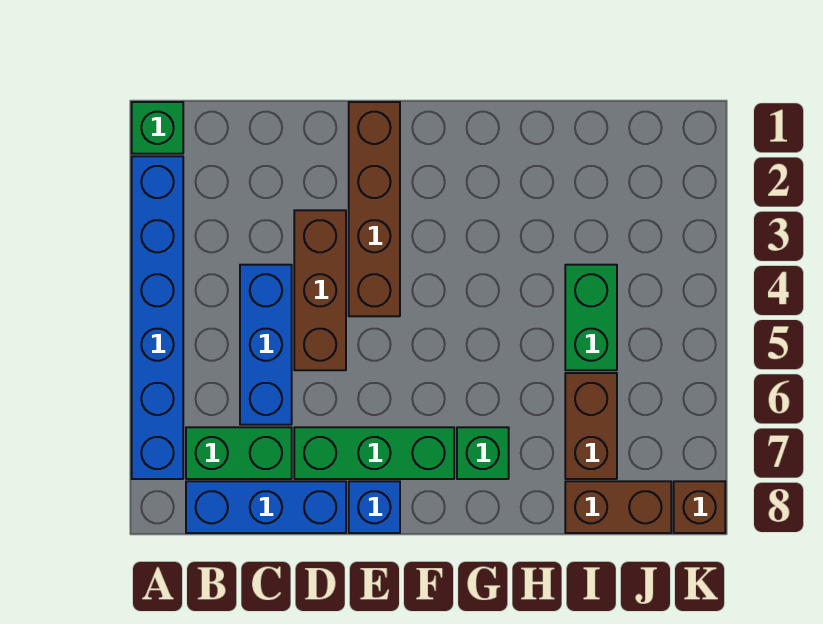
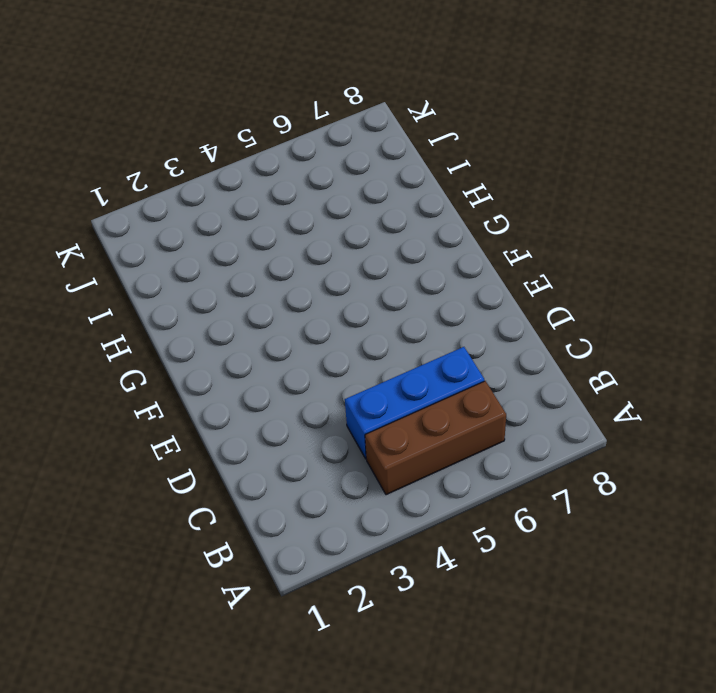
brown 1x3 brick [365,381,506,495] -> brown 1x3 brick moved to [294,210,346,370]
none -> green 1x1 brick [132,102,183,154]
none -> blue 1x6 brick [132,156,183,479]
none -> green 1x2 brick [186,427,292,479]

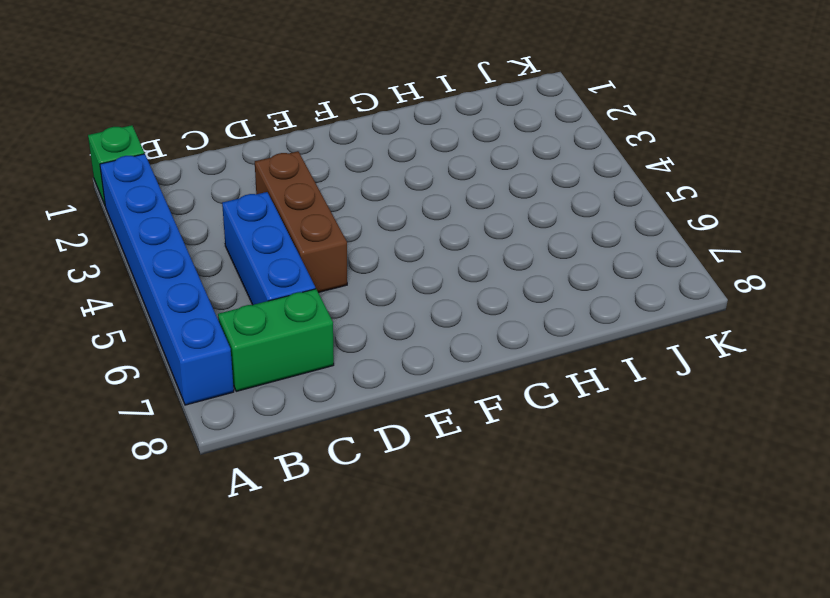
none -> blue 1x3 brick [186,481,346,533]
none -> green 1x3 brick [294,427,454,479]
none -> brown 1x4 brick [349,102,400,316]

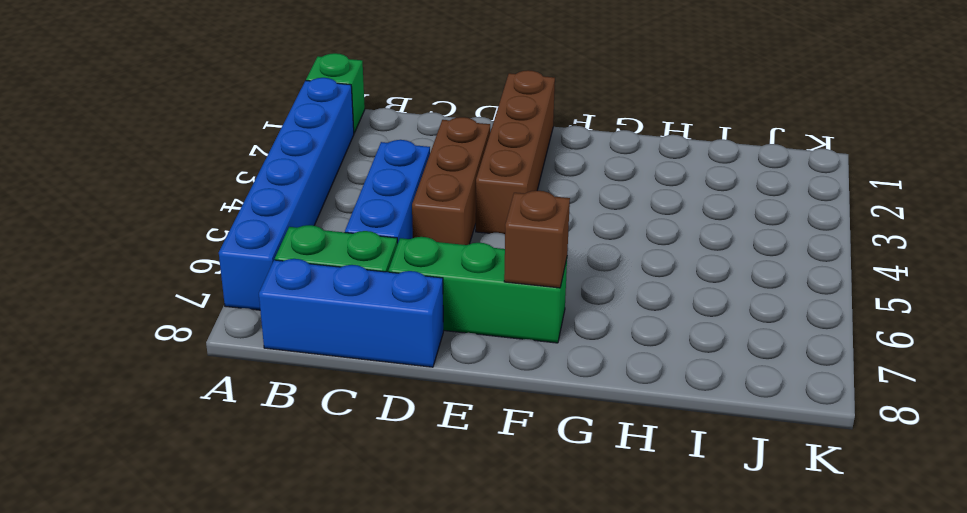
brown 1x1 brick [504,191,570,288] -> brown 1x1 brick moved to [674,481,725,533]
none -> blue 1x1 brick [349,481,400,533]
none -> green 1x1 brick [457,427,509,479]
none -> green 1x2 brick [565,265,617,370]

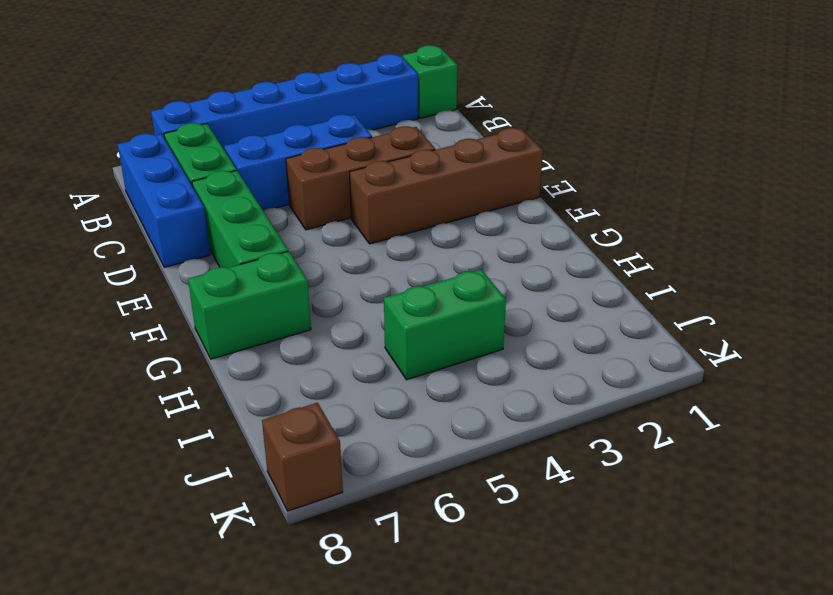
green 1x2 brick [188,251,311,359] -> green 1x1 brick [457,427,509,479]
none -> blue 1x1 brick [349,481,400,533]
none -> brown 1x2 brick [565,373,617,479]
none -> brown 1x2 brick [565,481,671,533]

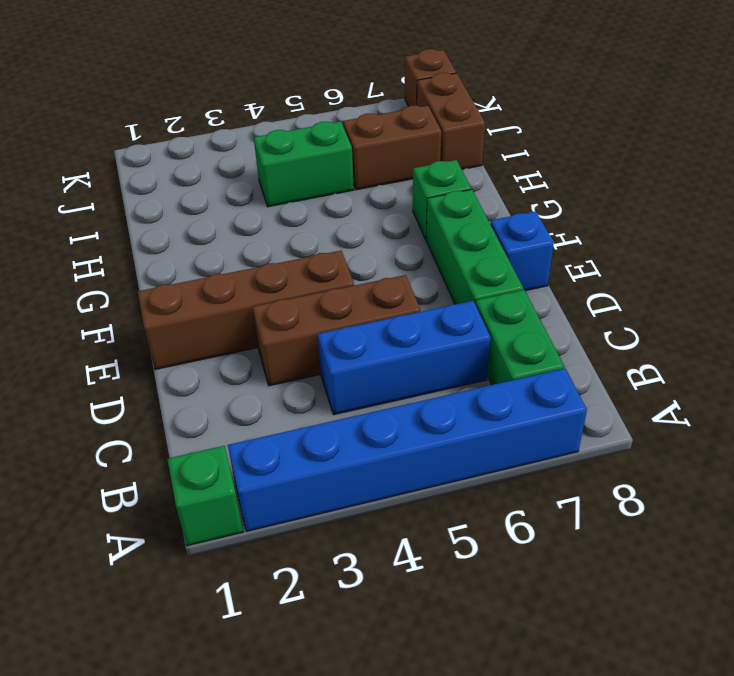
none -> blue 1x3 brick [186,481,346,533]

